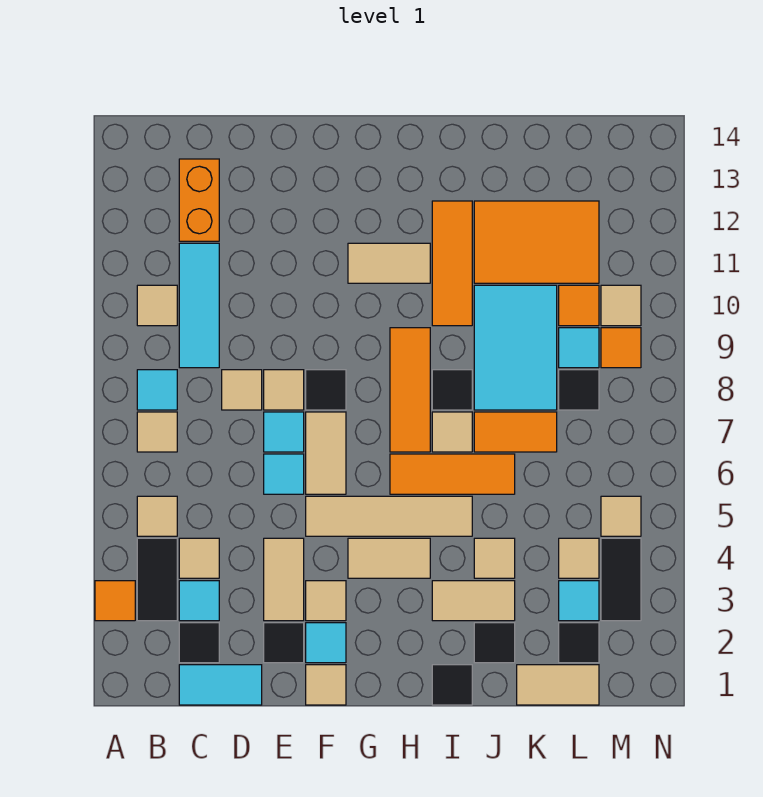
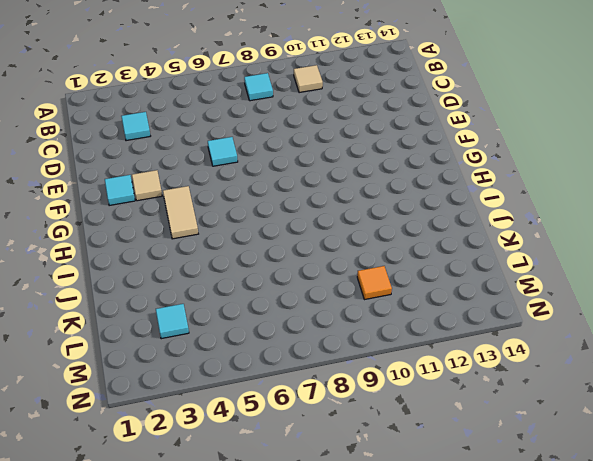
none -> orange 1x1 tile [95,581,135,621]
none -> black 1x2 tile [137,538,177,621]
none -> tan 1x1 tile [137,496,177,536]
none -> tan 1x1 tile [137,412,177,452]

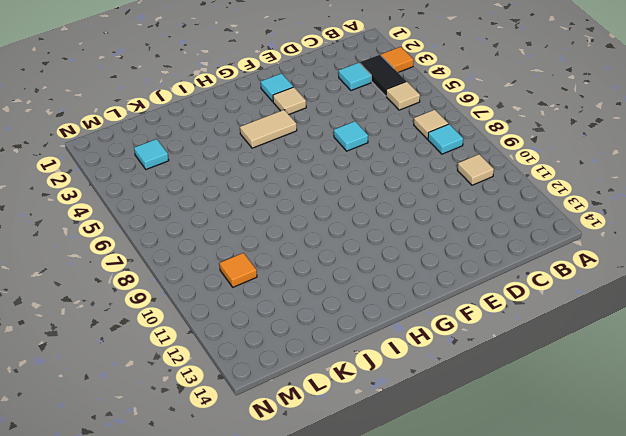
none -> cyan 1x2 tile [179,665,262,705]
none -> black 1x1 tile [179,623,219,663]
none -> tan 1x1 tile [179,538,219,578]
none -> cyan 1x3 tile [179,243,219,368]

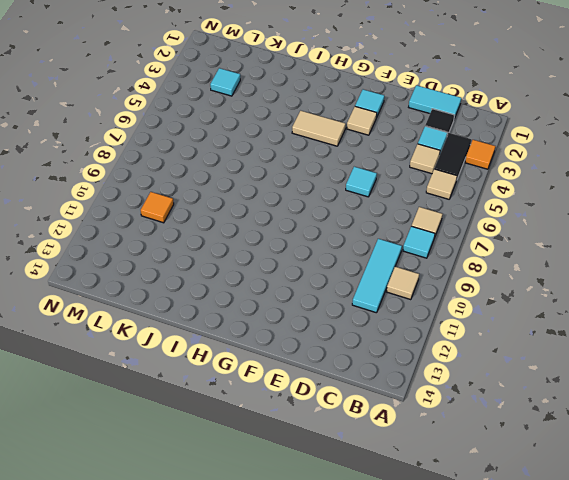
none -> orange 1x2 brick [179,159,219,241]
none -> tan 1x1 tile [222,370,262,410]
none -> black 1x1 tile [264,623,304,663]
none -> tan 1x2 tile [264,538,304,621]

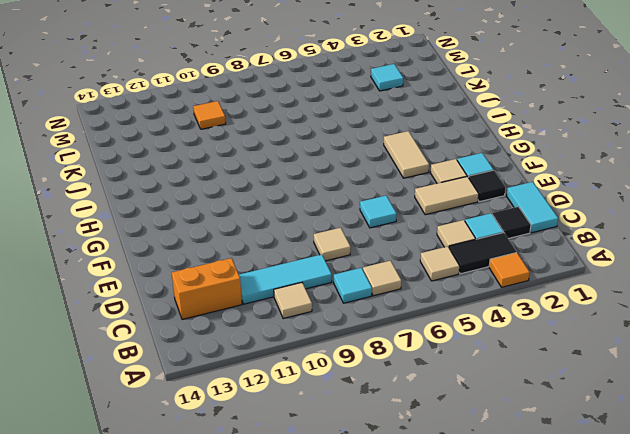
none -> cyan 1x1 tile [264,412,304,452]
none -> tan 1x1 tile [264,370,304,410]
none -> tan 1x1 tile [306,665,346,705]
none -> tan 1x4 tile [306,496,472,536]

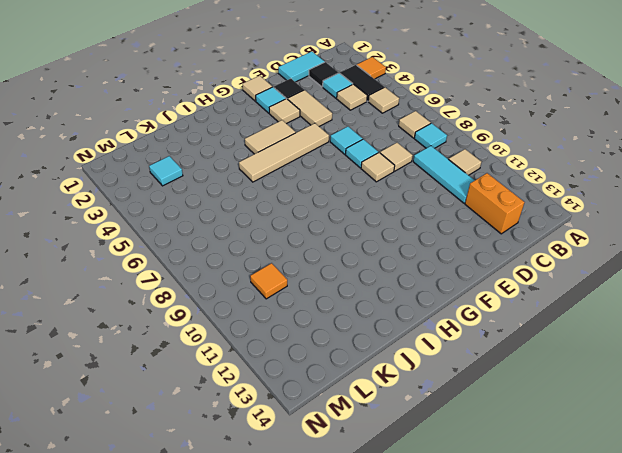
none -> tan 1x2 tile [306,412,346,494]
none -> black 1x1 tile [306,370,346,410]
none -> tan 1x2 tile [348,243,430,283]
none -> orange 1x3 tile [390,454,515,494]

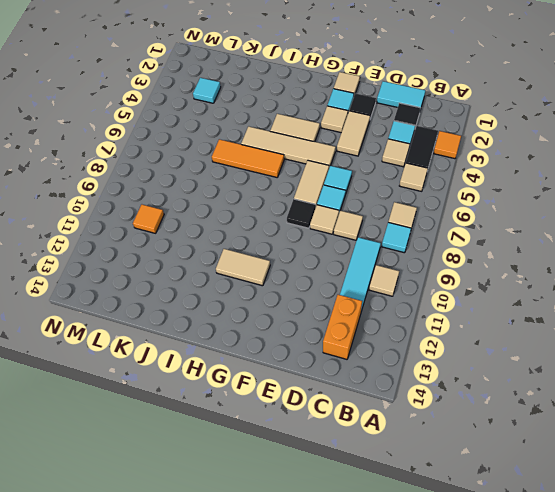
none -> orange 1x3 tile [390,328,430,452]
none -> black 1x1 tile [432,665,472,705]
none -> tan 1x2 tile [432,581,515,621]
none -> tan 1x1 tile [432,412,472,452]

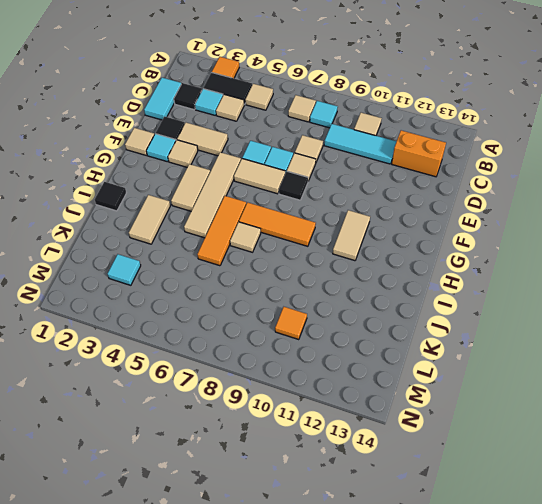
none -> black 1x1 tile [432,370,472,410]
none -> orange 1x3 tile [432,201,472,326]
none -> black 1x1 tile [474,623,515,663]
none -> tan 1x1 tile [474,538,515,578]

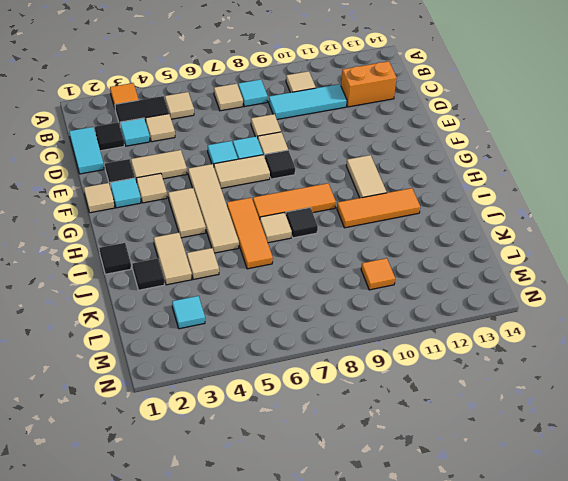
none -> orange 1x2 tile [474,412,557,452]
none -> cyan 2x3 tile [474,285,557,410]
none -> orange 2x3 tile [474,201,599,283]
none -> tan 1x2 tile [517,665,599,705]

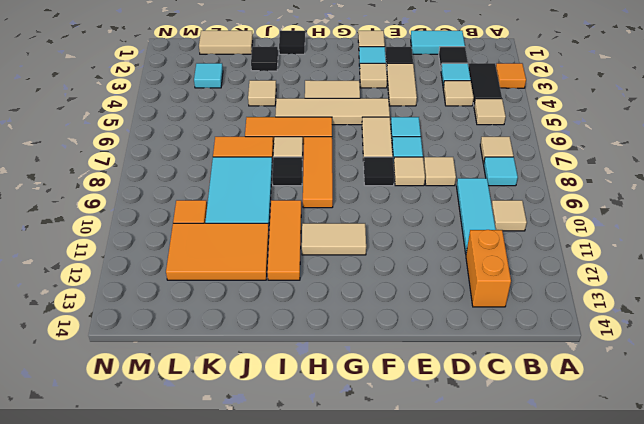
none -> tan 1x2 tile [432,581,515,621]
none -> black 1x1 tile [559,623,599,663]
none -> tan 1x1 tile [559,538,599,578]
none -> black 1x1 tile [559,370,599,410]

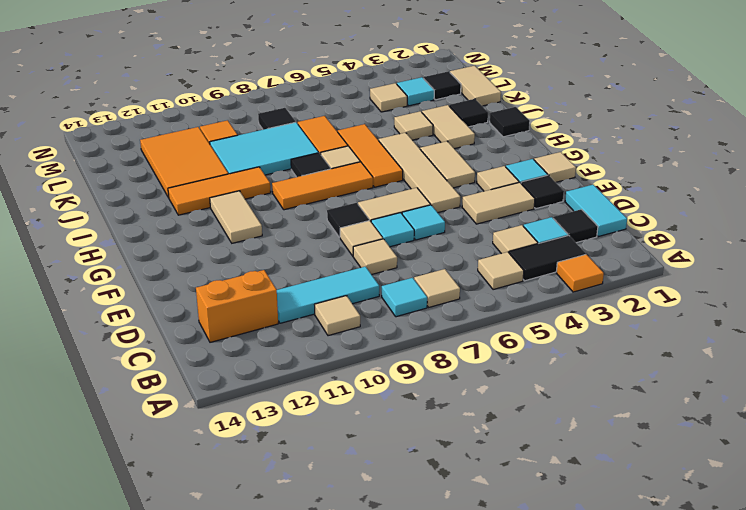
none -> cyan 1x1 tile [559,328,599,368]
none -> black 1x2 tile [601,538,641,621]
none -> tan 1x1 tile [601,496,641,536]
none -> orange 1x1 tile [601,328,641,368]

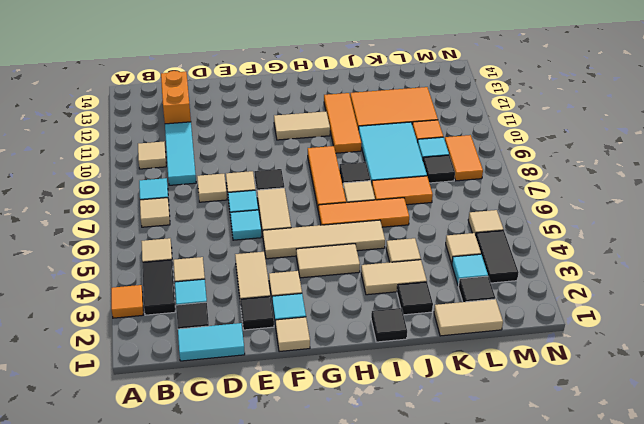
orange 1x2 tile [445,135,483,181] -> orange 1x1 tile [601,328,641,368]
none -> tan 1x1 tile [601,285,641,326]

